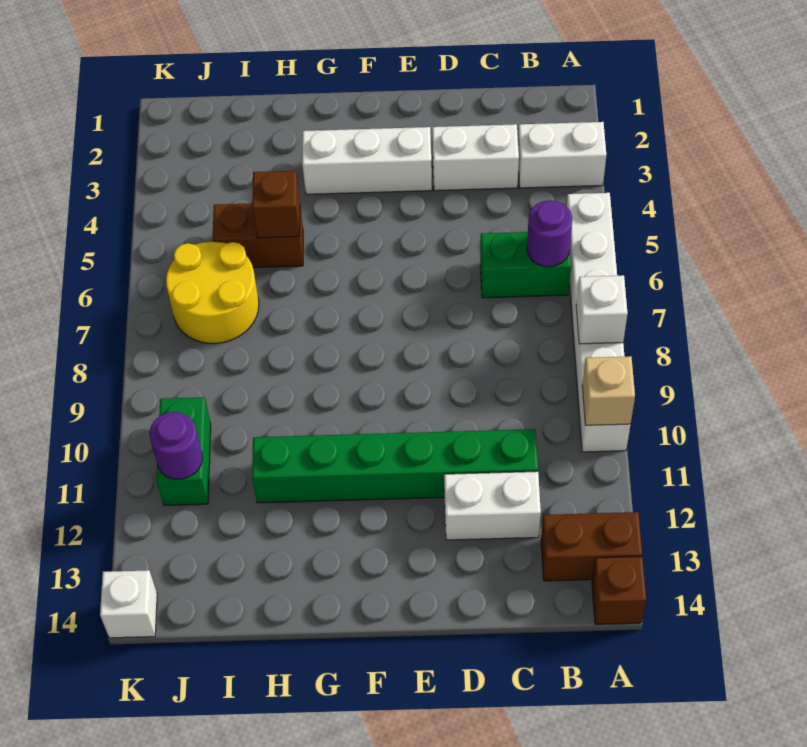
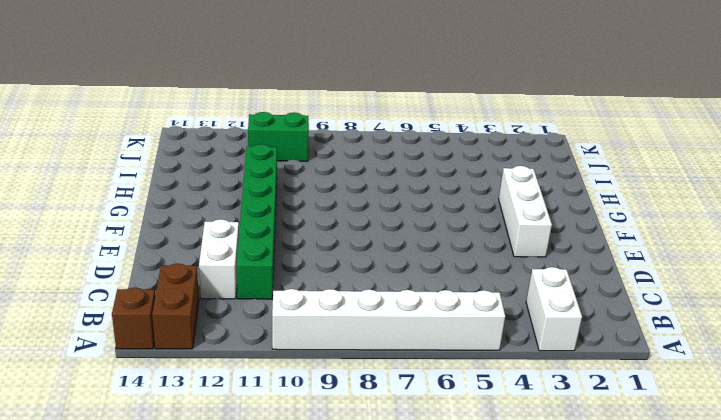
none -> green 1x2 brick [480,232,571,298]
none -> white 1x2 brick [432,124,519,191]
none -> brown 1x2 brick [213,203,303,268]

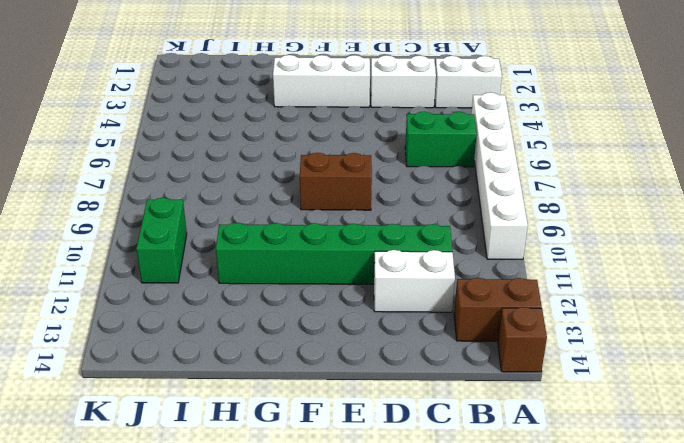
brown 1x2 brick [300,153,372,210] -> brown 1x2 brick moved to [213,203,303,268]
none -> yellow 2x2 round brick [166,241,259,344]
none -> white 1x1 brick [100,570,157,638]
none -> white 1x1 brick [576,275,628,344]

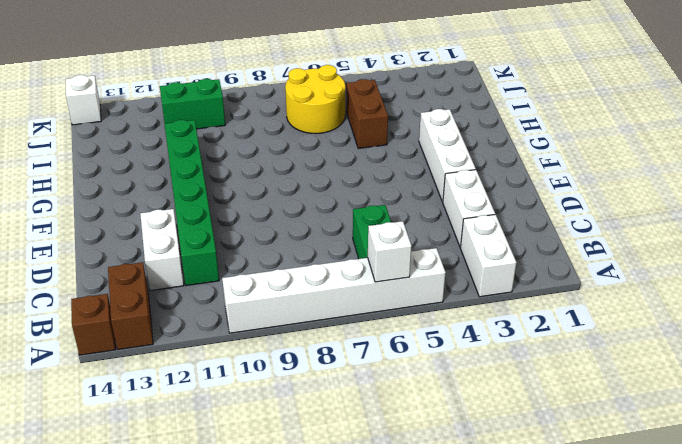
white 1x1 brick [367,221,411,282] -> white 1x1 brick moved to [576,275,628,344]
none -> tan 1x1 brick [582,356,635,425]
none -> purple 1x1 round brick [527,200,572,267]
none -> brown 1x1 brick [252,171,300,238]

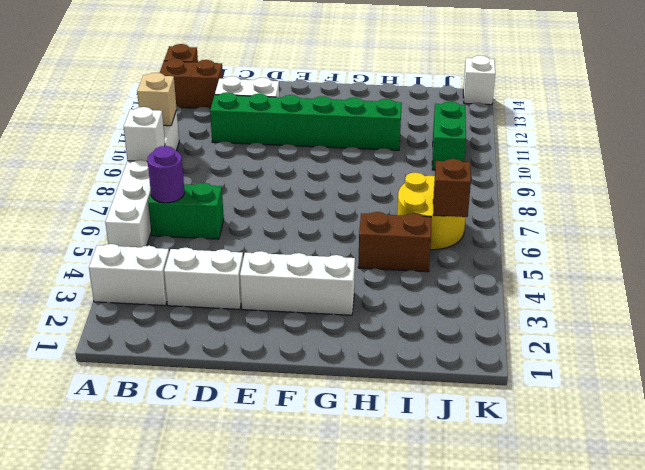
brown 1x1 brick [433,159,471,217] -> brown 1x1 brick moved to [252,171,300,238]
none -> purple 1x1 round brick [150,412,203,479]

